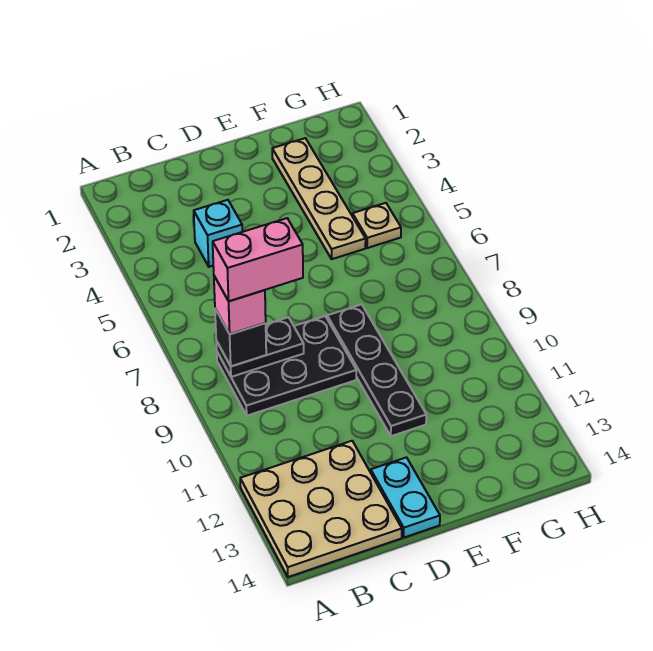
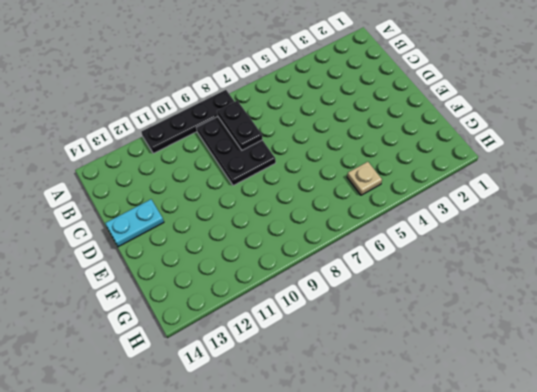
black 1x4 plate [142,90,235,153] -> black 1x4 plate moved to [327,304,426,436]
none -> tan 3x3 plate [240,441,402,577]
none -> cyan 1x1 brick [194,200,242,267]

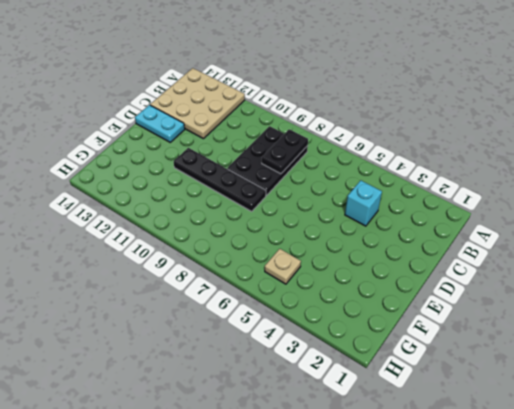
none -> tan 1x4 plate [272,138,366,259]
none -> black 1x1 brick [215,309,266,366]

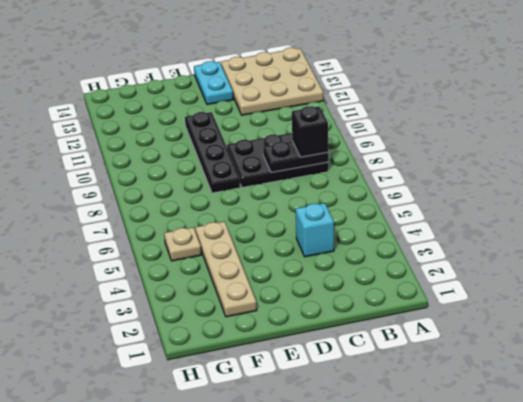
none -> pink 1x1 brick [214,276,266,334]
none -> pink 1x2 brick [213,218,303,301]

